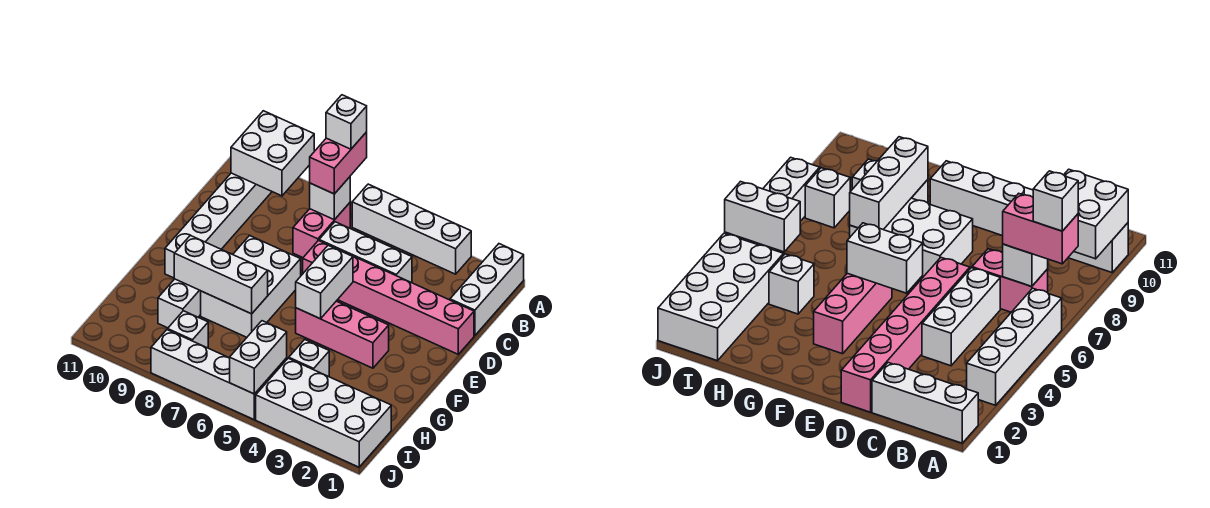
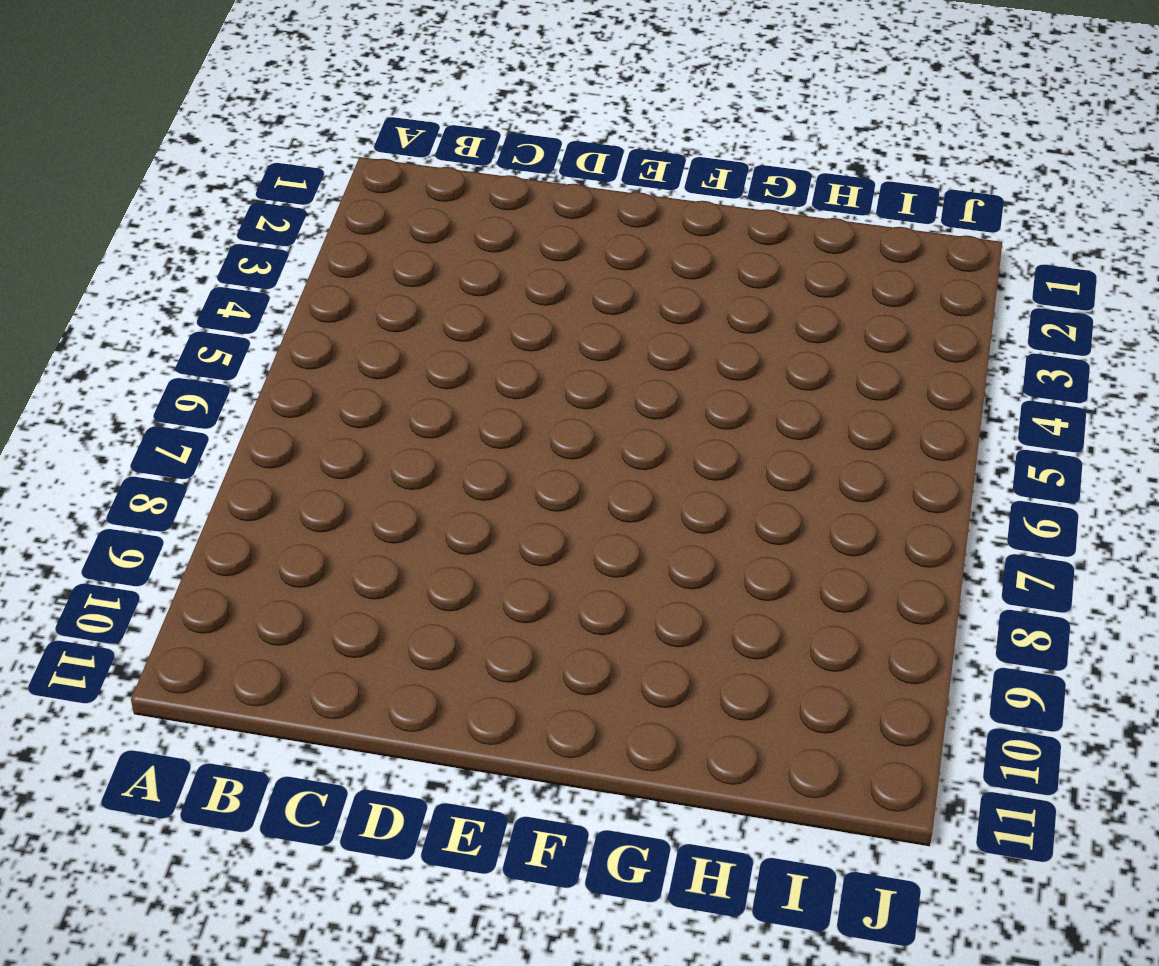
none -> white 1x3 brick [450,244,524,336]
none -> white 1x4 brick [352,184,471,274]
none -> white 1x6 brick [165,173,272,278]

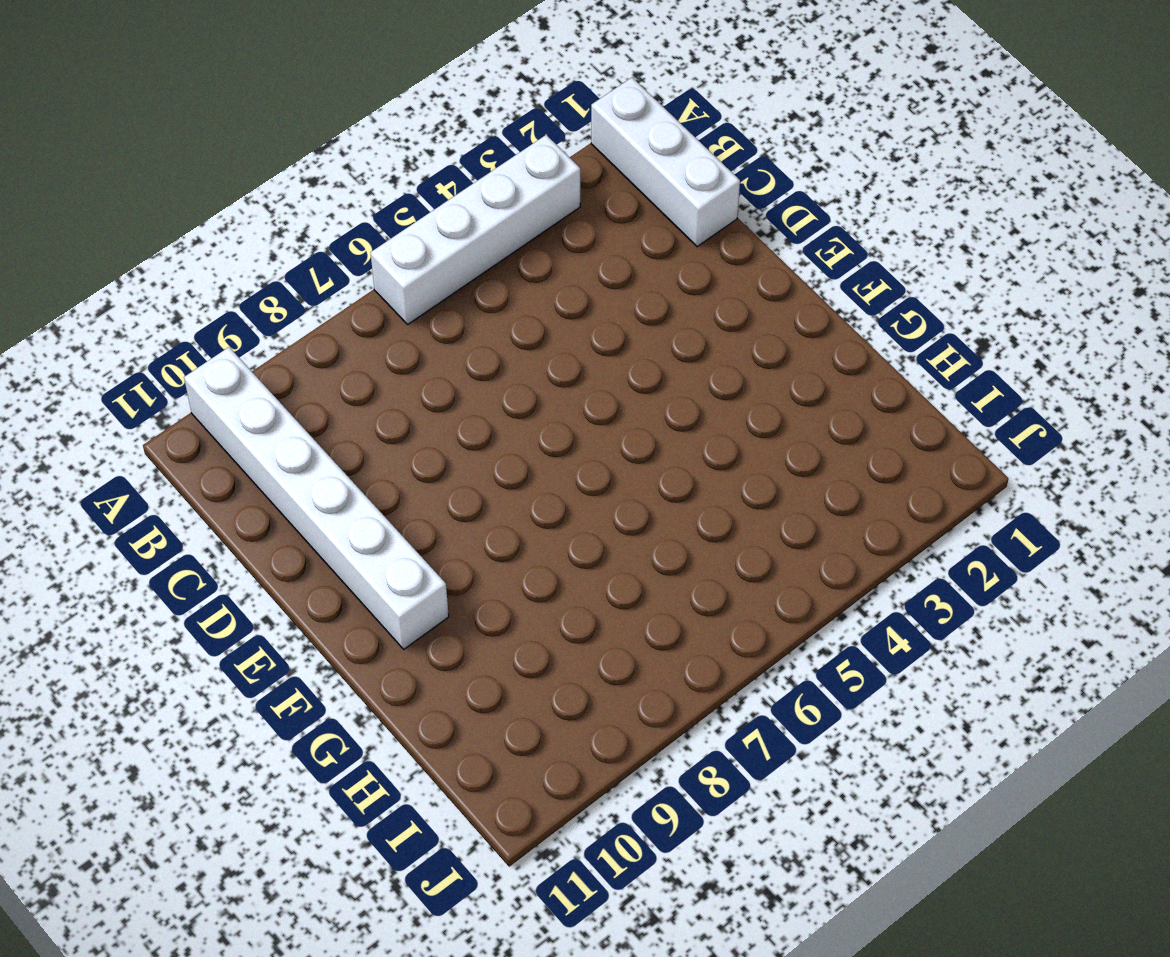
none -> pink 1x2 brick [293,203,350,258]
none -> white 1x3 brick [319,222,412,283]
none -> pink 1x6 brick [303,241,474,354]

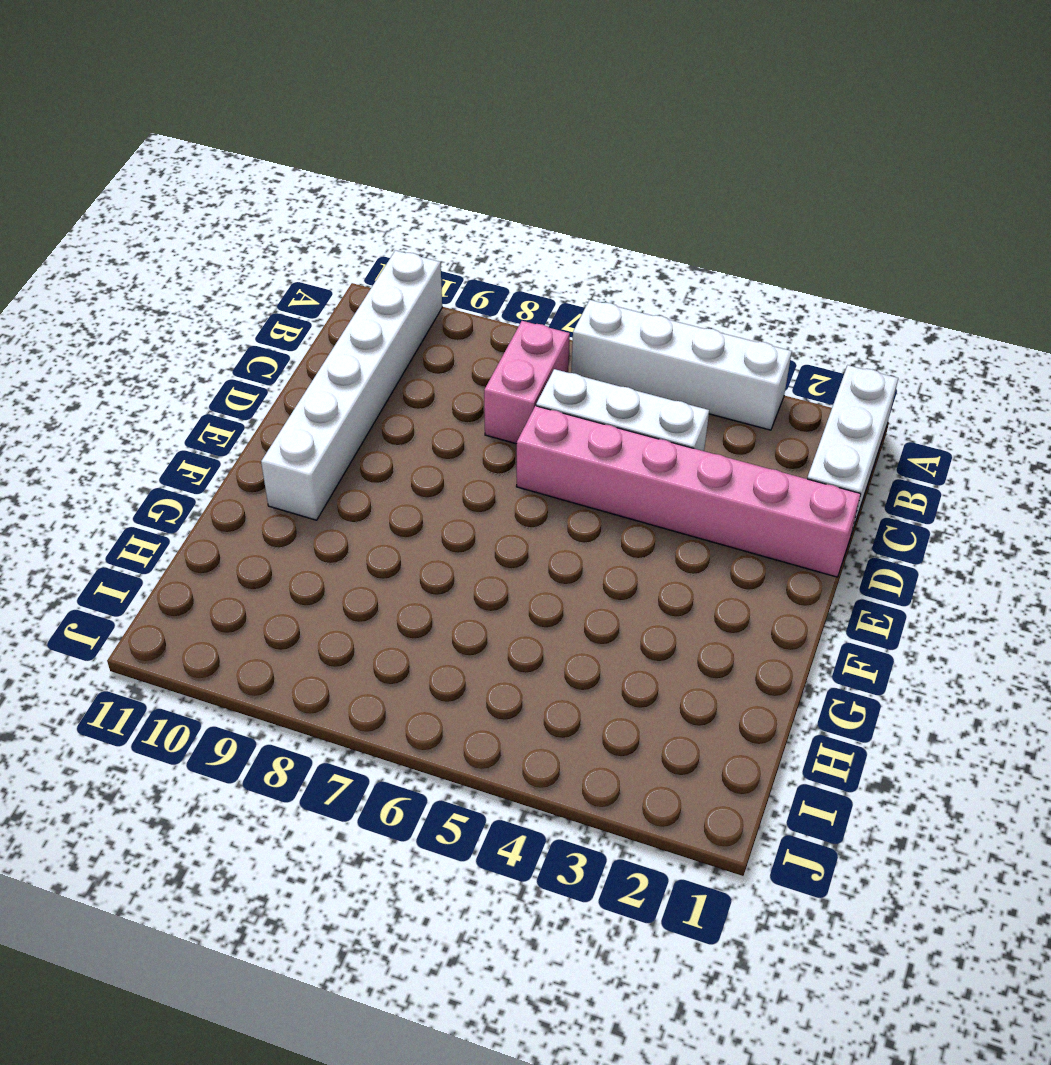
none -> white 2x3 brick [201,235,301,337]
none -> pink 1x3 brick [296,301,389,368]
none -> white 1x2 brick [158,279,201,328]

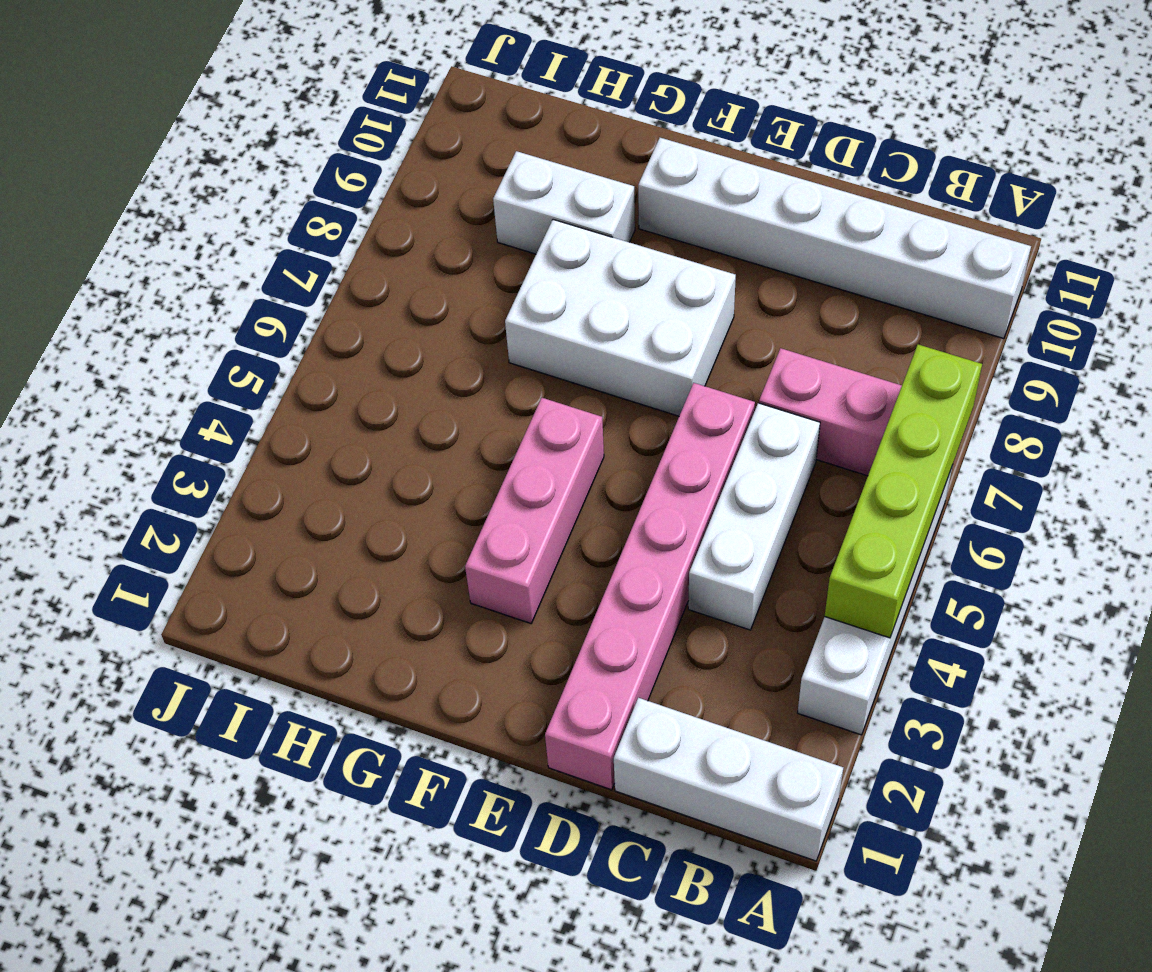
lime 1x4 brick [825,345,982,638] -> none
none -> white 1x1 brick [289,340,329,377]
none -> white 2x4 brick [256,358,391,467]
none -> white 1x1 brick [168,311,208,348]

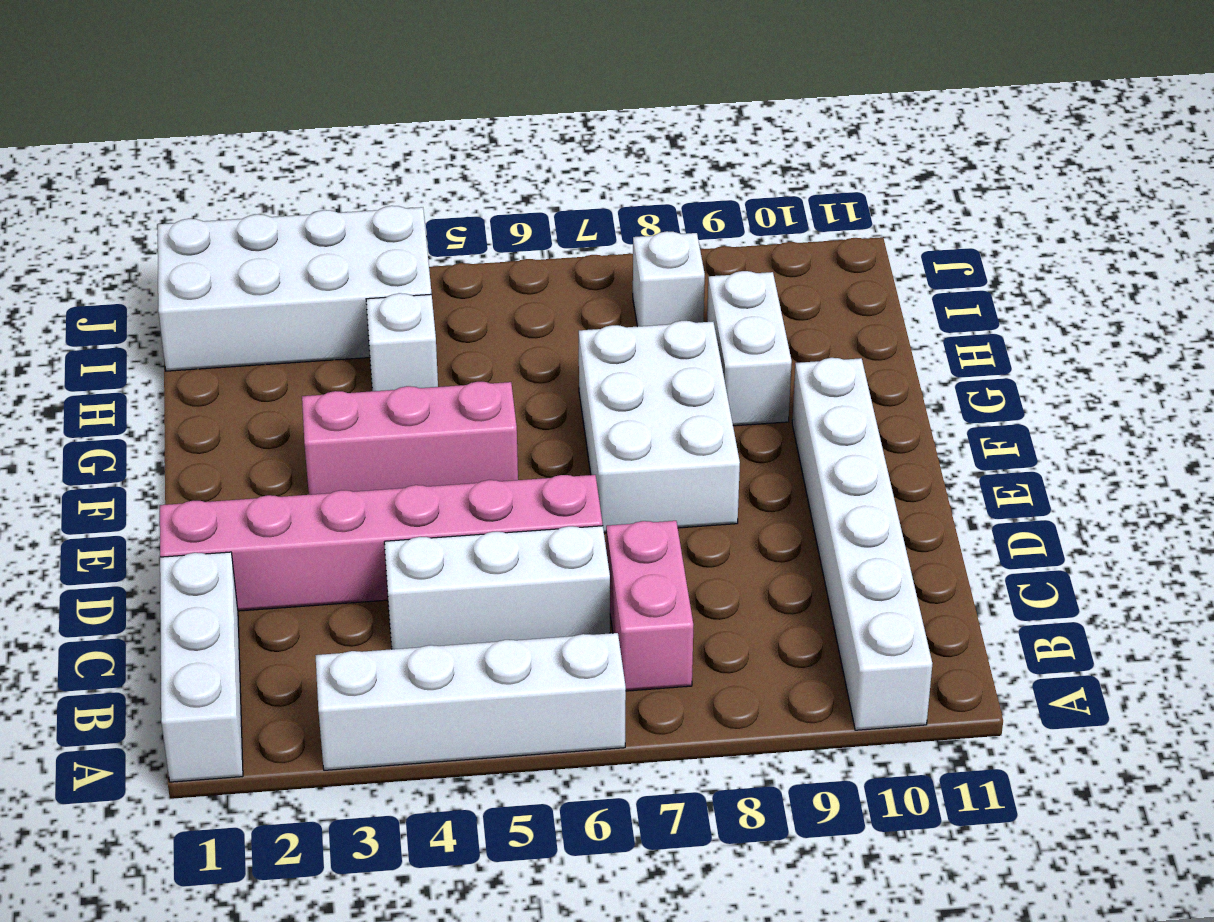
none -> white 1x4 brick [151,330,270,420]
none -> white 2x2 brick [231,111,314,196]
none -> white 1x1 brick [310,177,350,220]

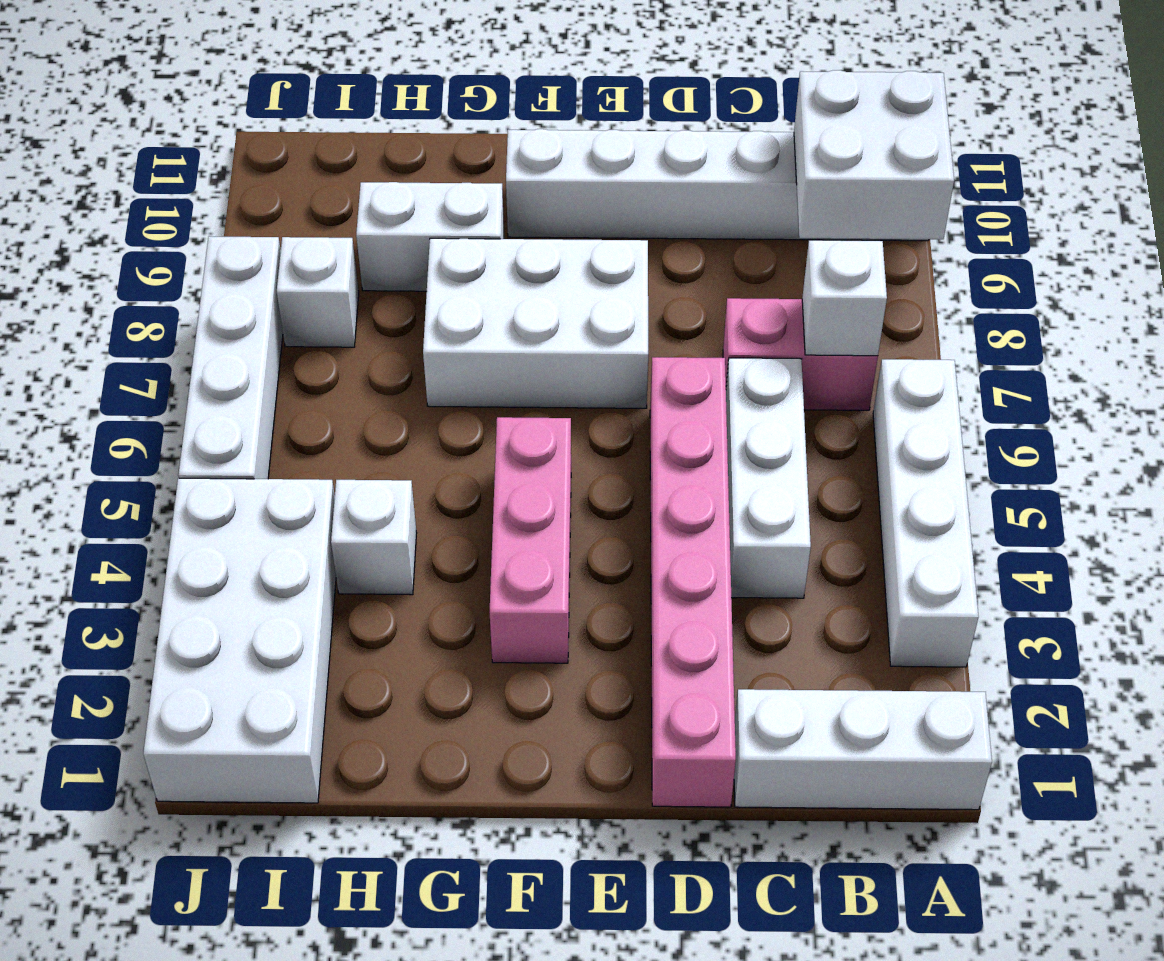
none -> white 1x2 brick [296,245,353,319]
none -> white 1x3 brick [174,235,268,314]
none -> white 1x2 brick [230,321,287,394]

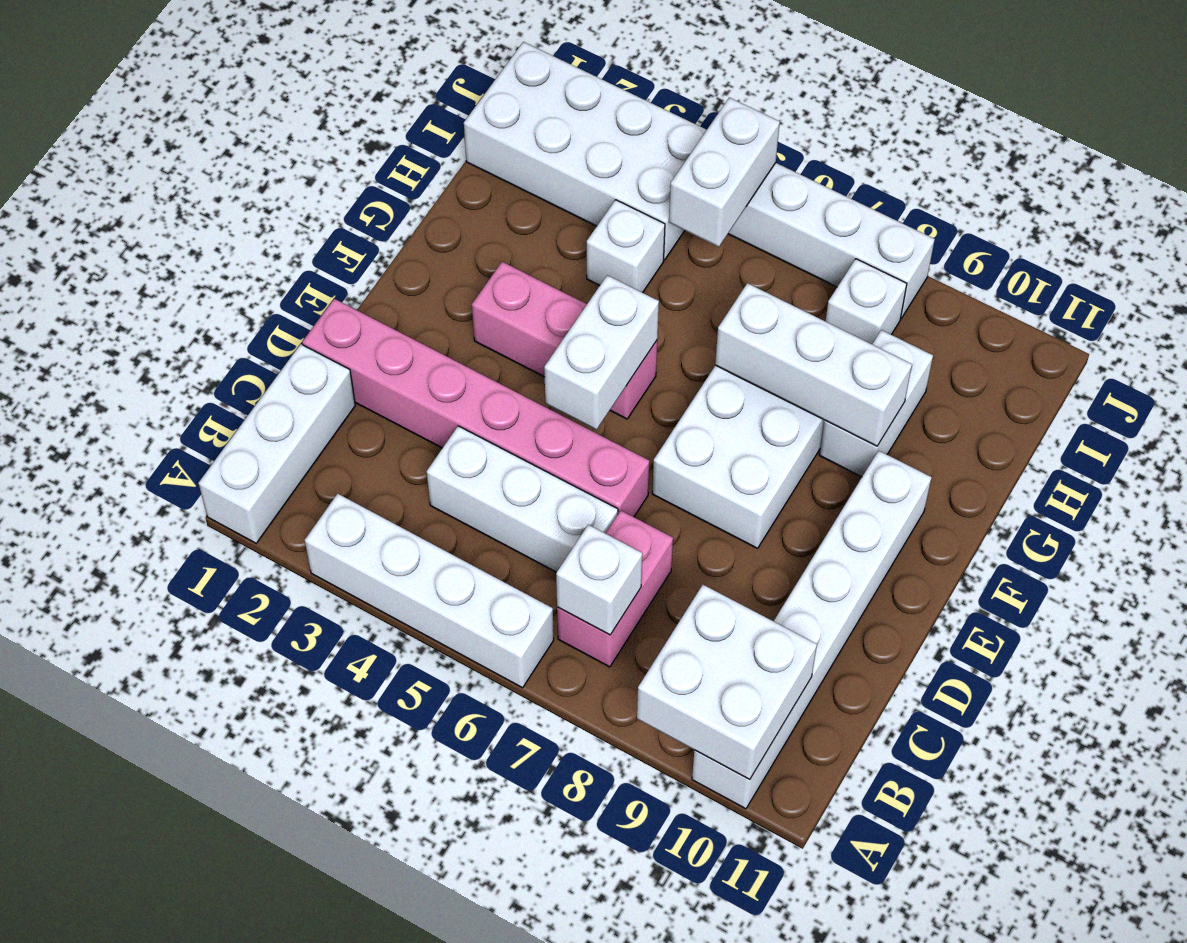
none -> pink 1x2 brick [310,132,367,194]
none -> white 1x1 brick [326,95,367,149]

